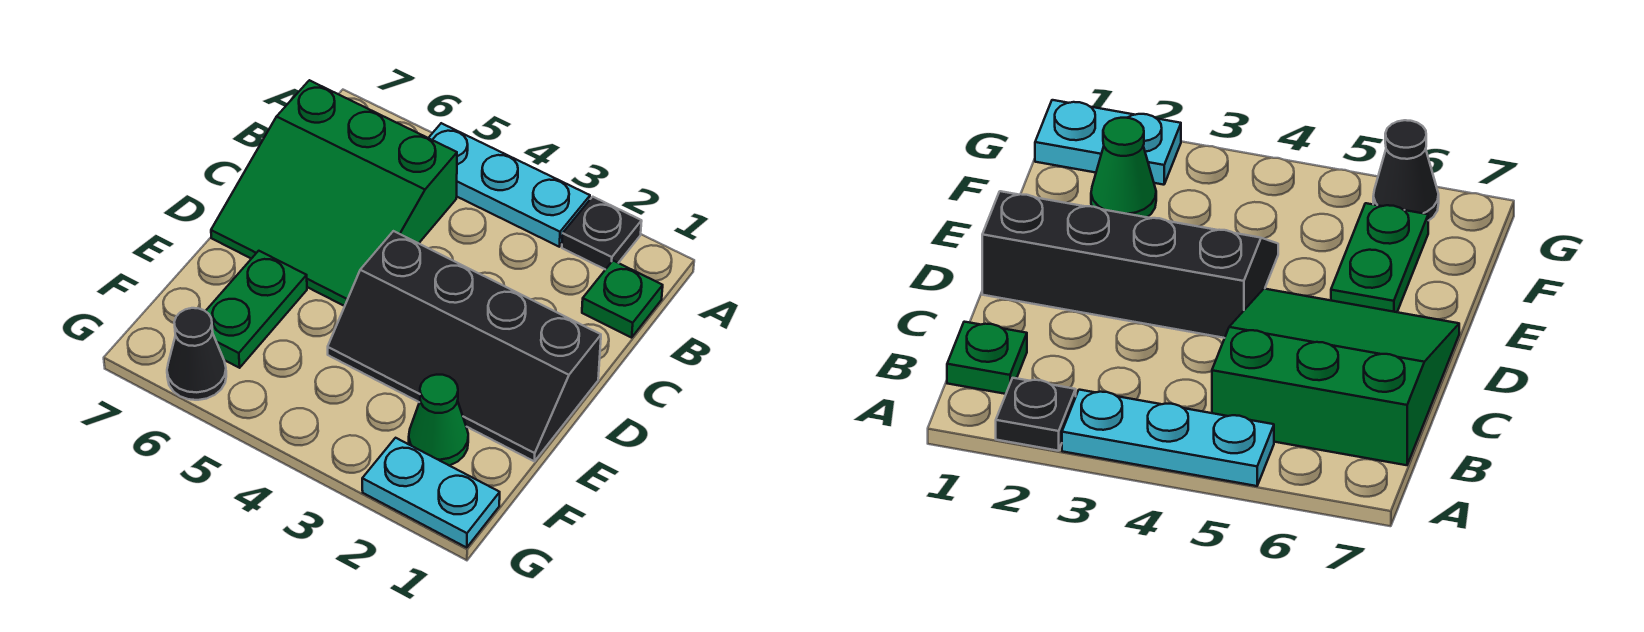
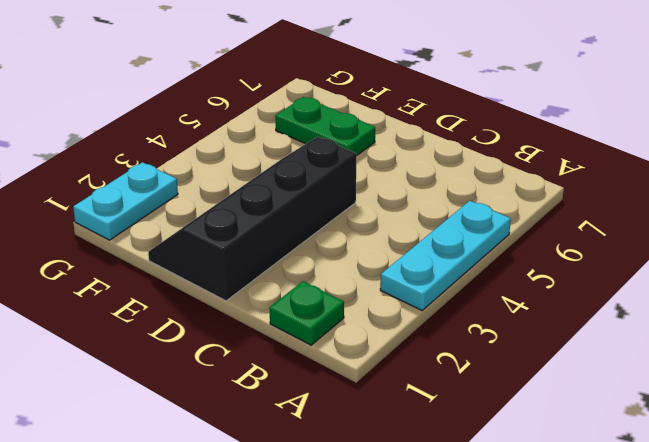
none -> black 1x1 plate [562,197,642,270]
none -> green 3x3 slope [211,80,457,306]

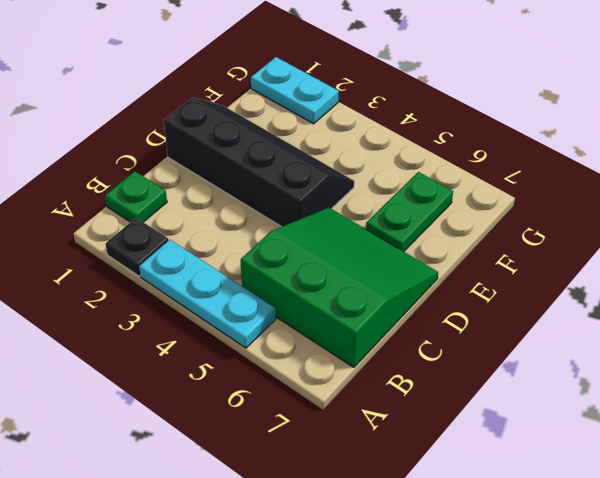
none -> green 1x1 cone [409,375,468,466]
none -> black 1x1 cone [167,308,226,400]

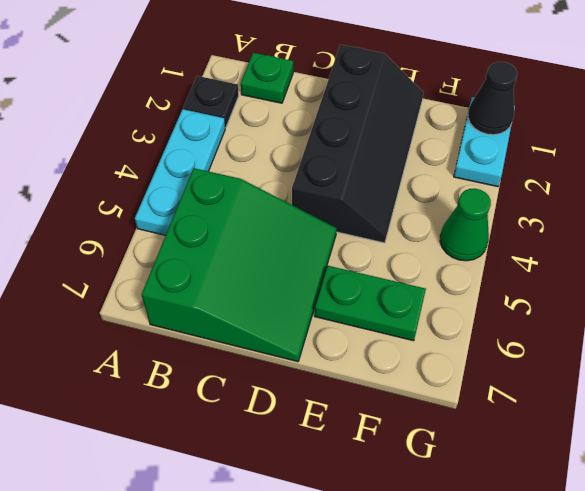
black 1x1 cone [468,62,517,135] -> black 1x1 cone moved to [167,308,226,400]
green 1x1 cone [440,188,491,261] -> green 1x1 cone moved to [409,375,468,466]

